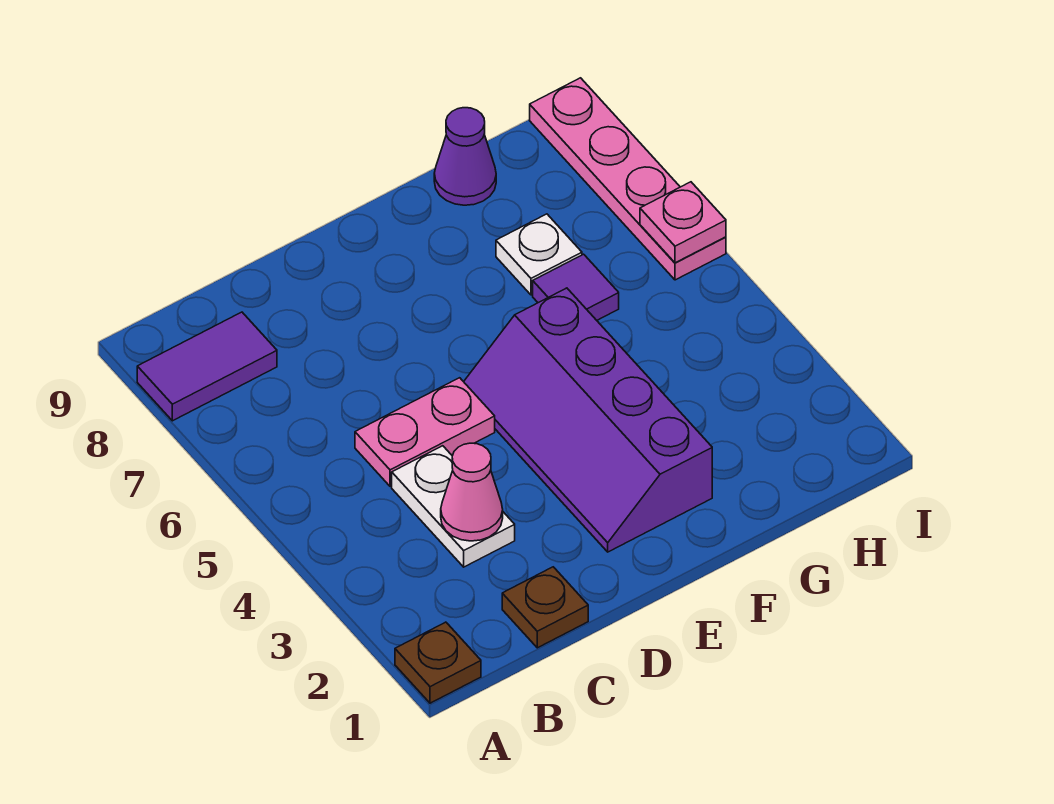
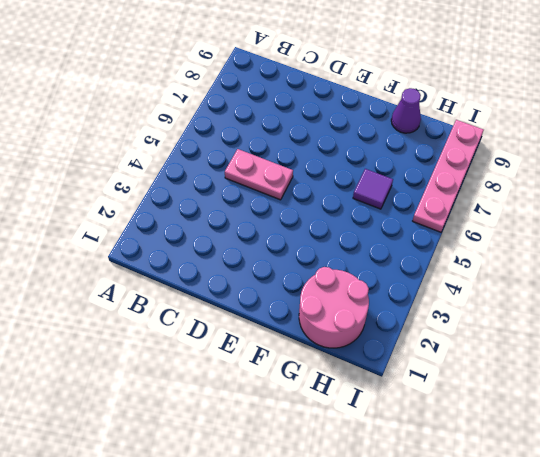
pink 2x2 round brick [299,267,369,348] -> none
none -> brown 1x1 plate [395,622,481,703]
none -> purple 1x2 tile [137,312,277,421]
none -> brown 1x1 plate [502,567,588,648]

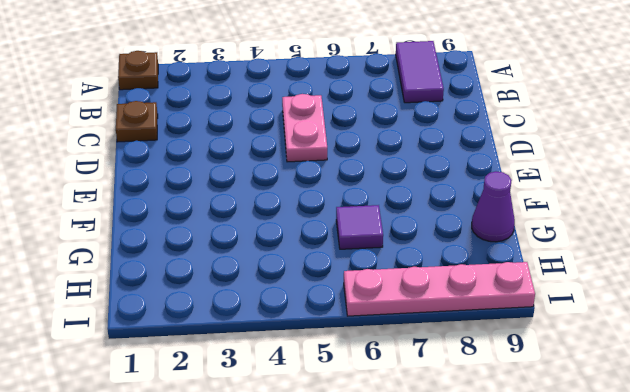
none -> white 1x2 plate [392,446,515,567]
none -> purple 2x4 slope [464,288,712,552]
none -> white 1x1 plate [496,214,582,295]

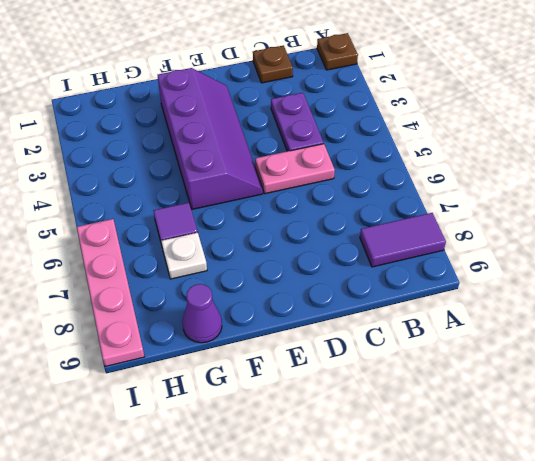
purple 1x2 plate [271,93,324,151] -> white 1x2 plate [392,446,515,567]
none -> pink 1x1 cone [441,443,503,541]
none -> pink 1x1 plate [640,182,726,263]

